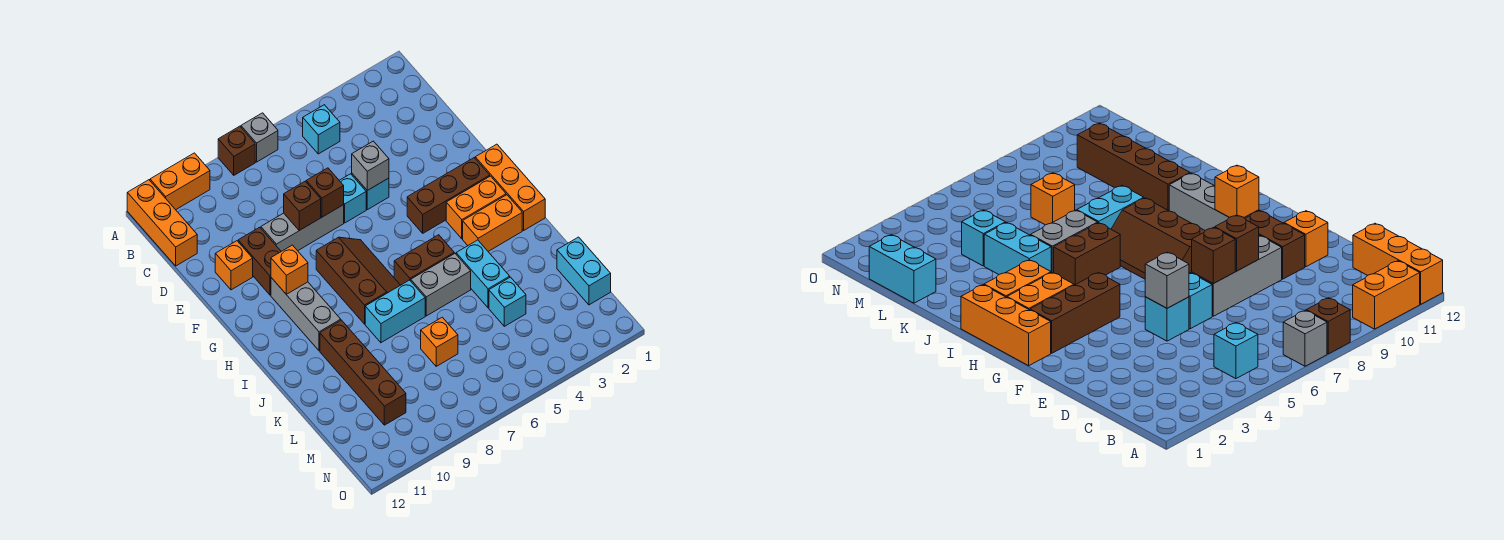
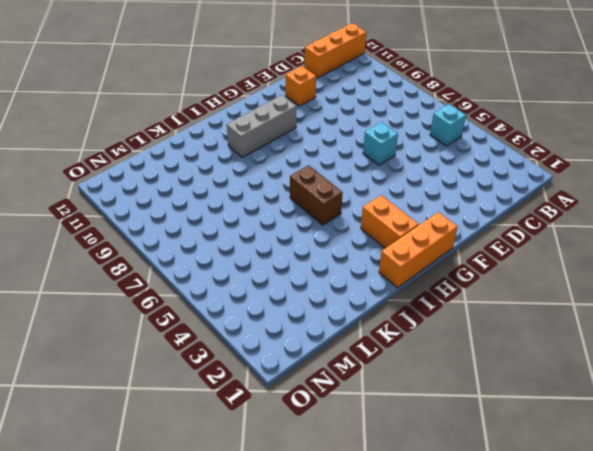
none -> grey 1x1 brick [241,113,278,162]
none -> brown 1x1 brick [218,126,255,175]
none -> orange 1x2 brick [150,153,210,210]

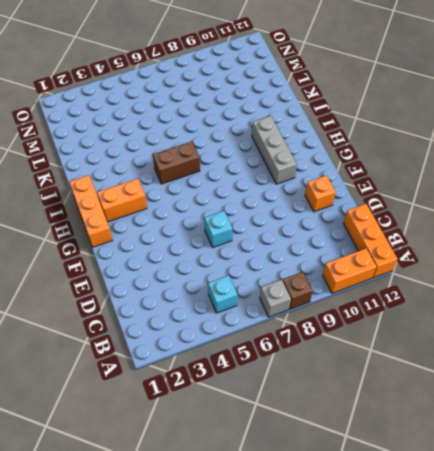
none -> cyan 1x1 brick [352,174,389,210]
none -> grey 1x3 brick [261,205,344,251]
none -> brown 1x2 brick [238,227,281,295]

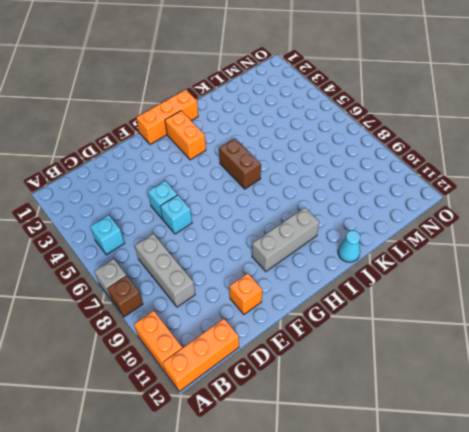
grey 1x3 brick [135,234,195,307] -> grey 1x3 brick moved to [261,205,344,251]
cyan 1x1 cone [338,230,360,262] -> none
none -> brown 1x2 brick [238,227,281,295]
none -> brown 1x3 brick [407,158,490,233]
none -> brown 2x3 slope [316,237,400,324]

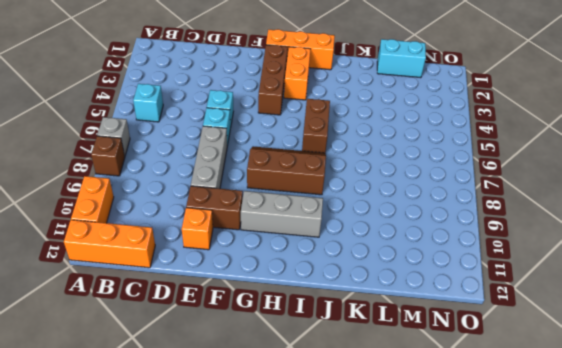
none -> orange 1x2 brick [463,195,522,251]
none -> cyan 1x2 brick [456,240,510,308]
none -> grey 1x2 brick [411,253,471,316]

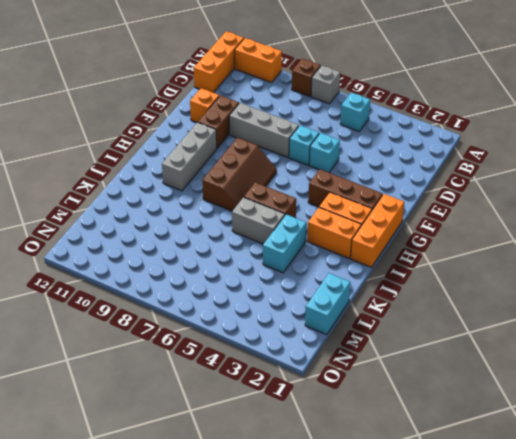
none -> cyan 1x2 brick [365,280,425,343]
none -> brown 1x4 brick [320,320,406,425]
none -> cyan 1x1 brick [489,277,526,326]

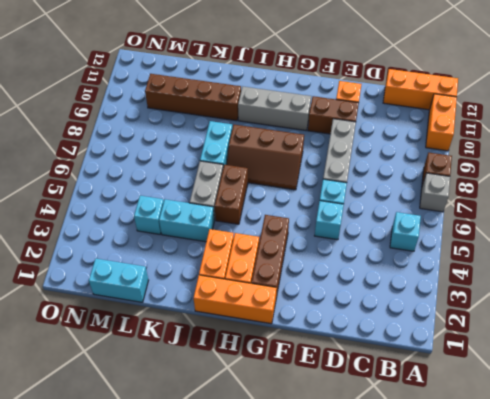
none -> orange 1x1 brick [421,317,458,366]
none -> grey 1x1 brick [352,141,389,190]
none -> brown 1x1 brick [306,168,344,217]

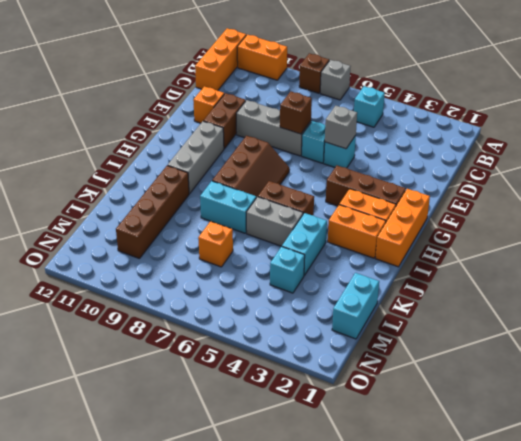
none -> brown 1x1 brick [284,181,321,230]
none -> orange 1x1 brick [271,245,308,294]

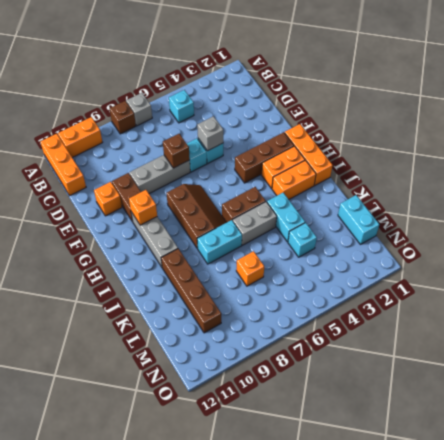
none -> brown 1x1 brick [284,181,321,230]

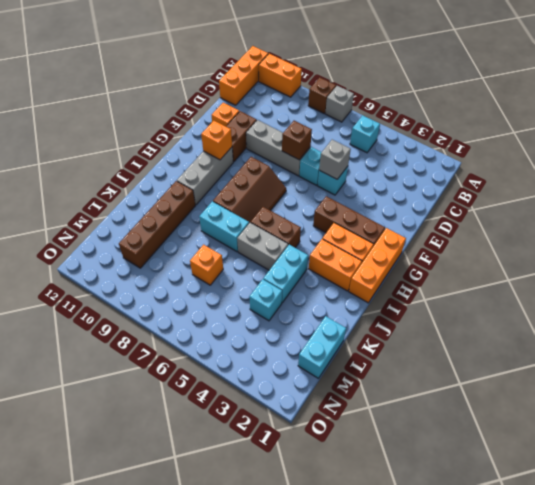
none -> brown 1x1 brick [284,181,321,230]

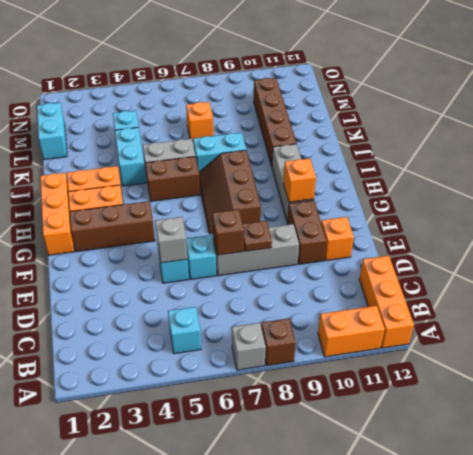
brown 1x1 plate [243,220,272,251] -> brown 1x1 brick [284,181,321,230]

